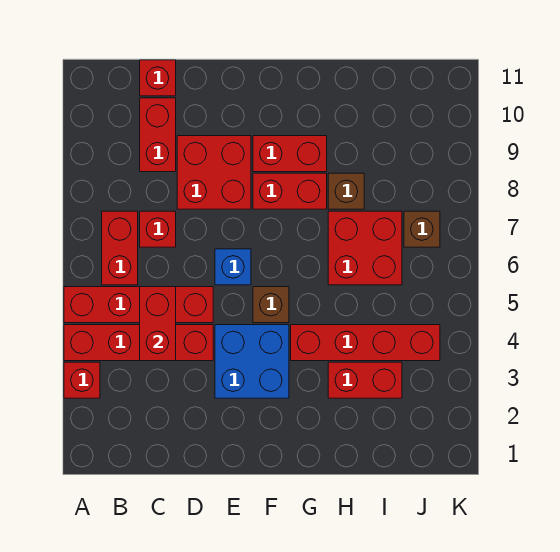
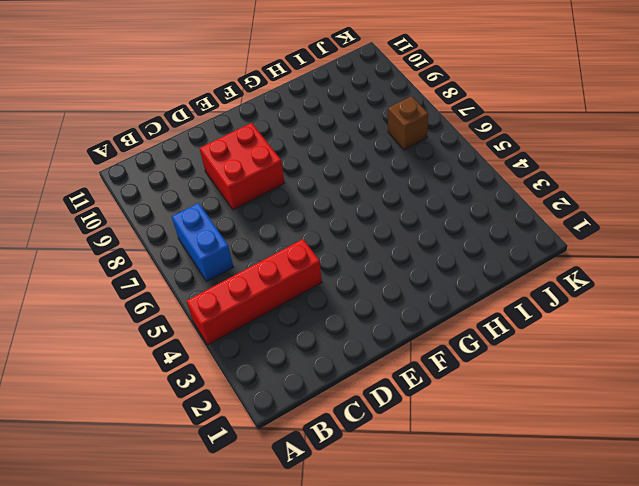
blue 1x2 brick [172,203,233,282] -> red 1x2 brick [102,211,138,285]
none -> red 1x1 brick [64,362,100,398]
none -> red 1x4 brick [64,287,213,323]
none -> red 1x1 brick [140,211,176,247]

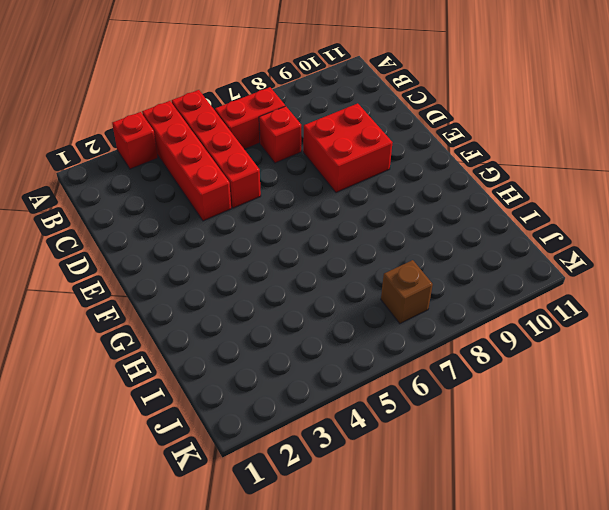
none -> red 1x2 brick [140,98,176,172]
none -> red 1x1 brick [140,60,176,96]
none -> blue 2x2 brick [215,325,289,398]

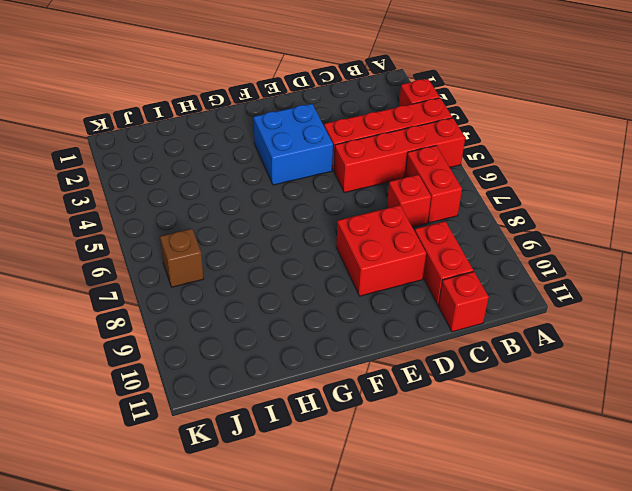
none -> blue 1x1 brick [215,249,251,285]
none -> brown 1x1 brick [253,287,289,323]
none -> red 1x2 brick [253,173,327,209]

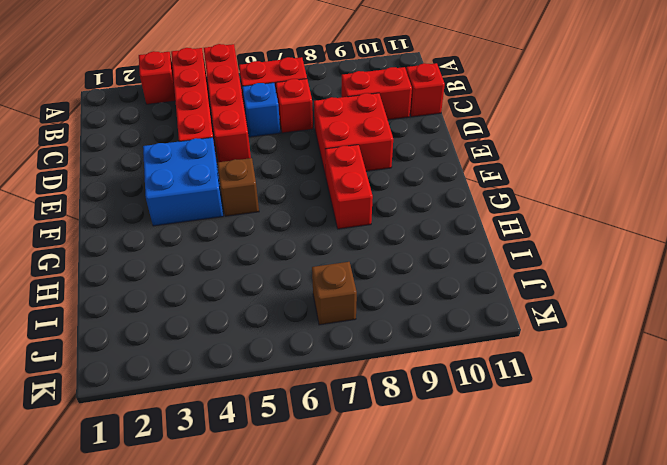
blue 1x1 brick [242,83,280,137] -> blue 1x1 brick moved to [215,249,251,285]
none -> red 1x2 brick [253,136,327,172]
none -> red 1x4 brick [291,325,440,361]
none -> red 1x2 brick [328,362,402,398]

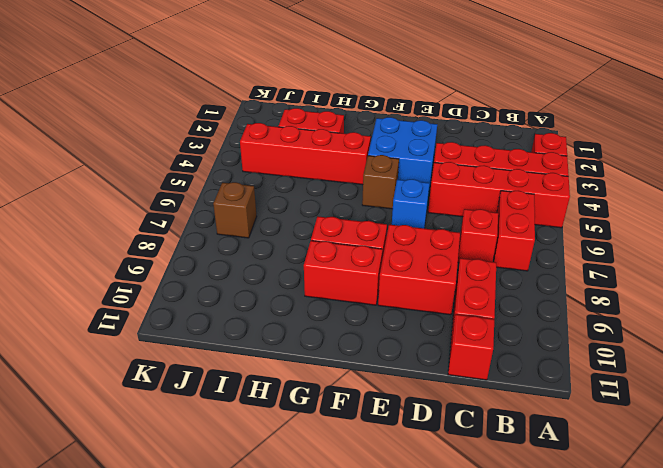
none -> red 2x2 brick [328,211,402,285]
none -> brown 1x1 brick [328,173,364,209]
none -> red 1x2 brick [140,287,176,361]

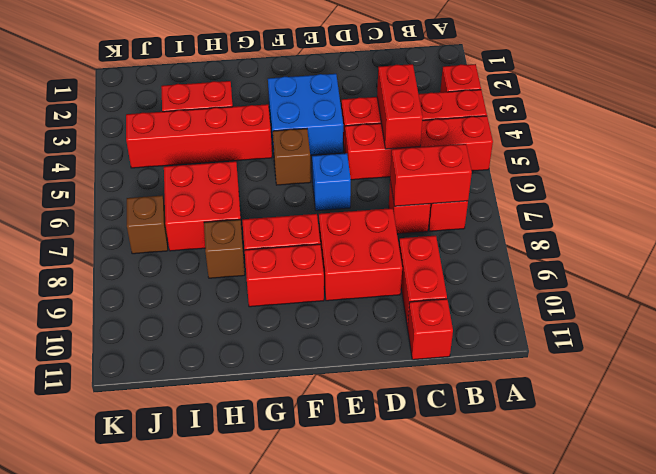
red 1x2 brick [390,144,472,206] -> none

